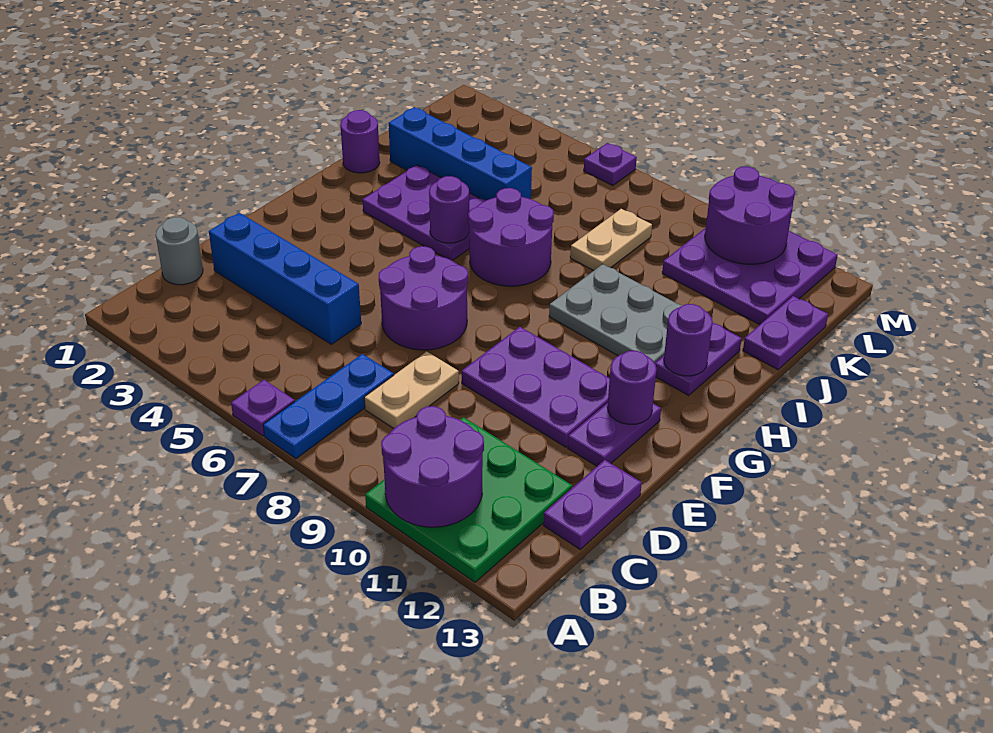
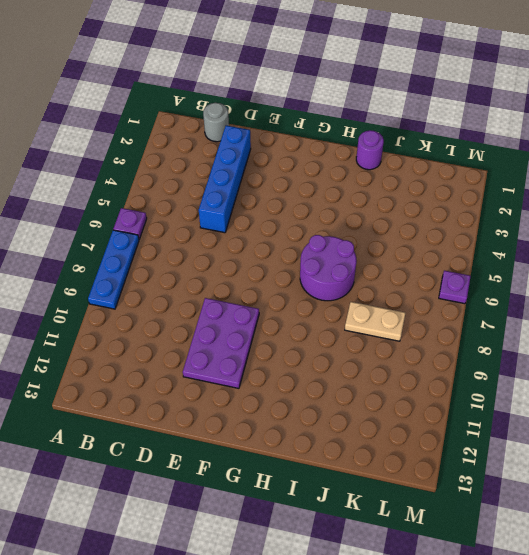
blue 1x3 plate [88,230,139,309] -> blue 1x3 plate turned to [263,354,394,459]
none -> green 3x3 plate [365,417,572,582]
none -> tan 1x2 plate [364,351,459,428]
none -> purple 1x2 plate [543,460,642,549]

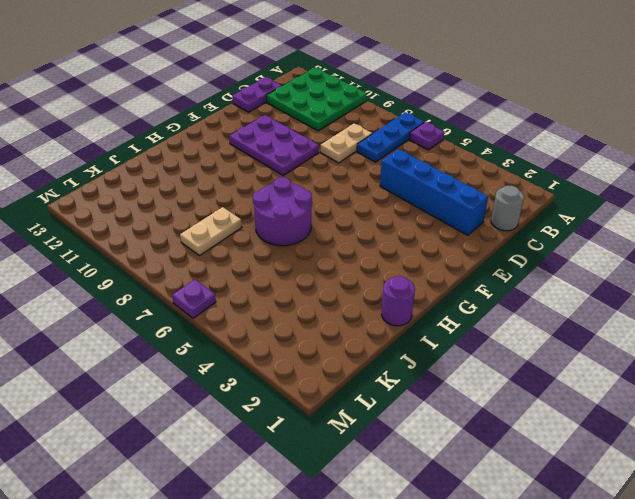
none -> purple 2x2 round brick [379,246,468,350]
none -> purple 1x2 plate [568,403,661,466]
none -> purple 2x3 plate [363,165,486,261]

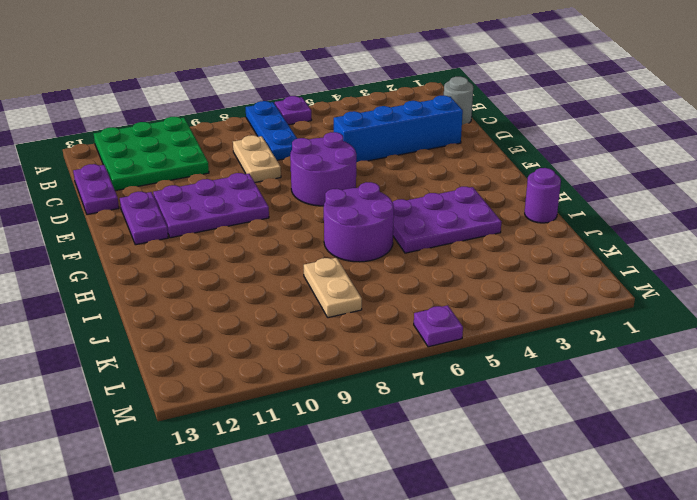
none -> grey 2x3 plate [549,264,682,363]
none -> purple 1x2 plate [655,323,742,395]
none -> blue 1x4 brick [389,107,532,200]

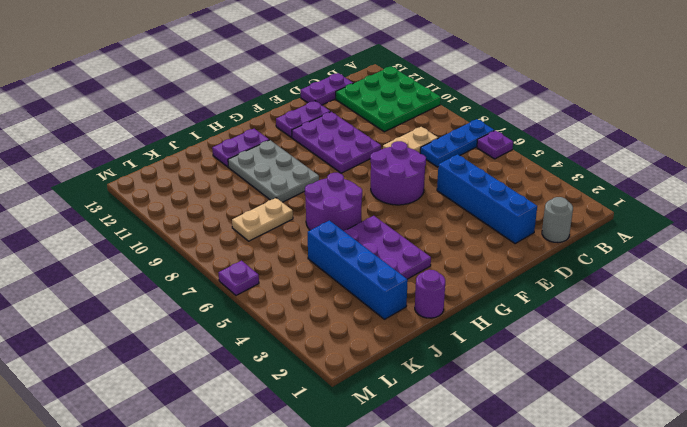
none -> purple 1x2 plate [743,296,828,370]
none -> purple 3x3 plate [662,228,838,325]
none -> purple 2x2 round brick [381,406,484,527]

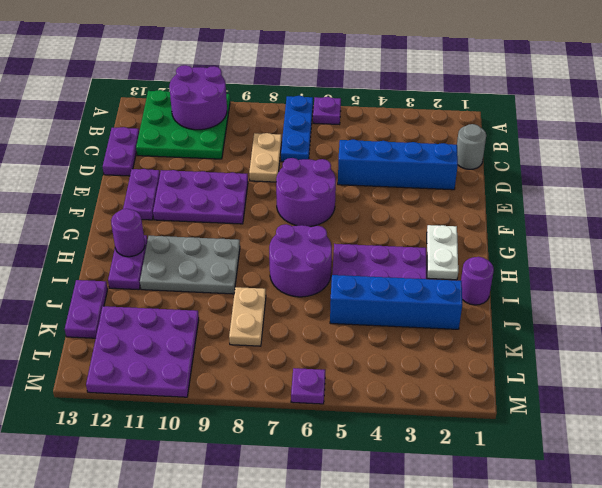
white 1x2 plate [427,225,458,280] -> none
none -> purple 1x1 round brick [607,351,657,425]
none -> purple 1x1 round brick [429,176,469,243]
none -> purple 2x2 round brick [705,167,795,264]

